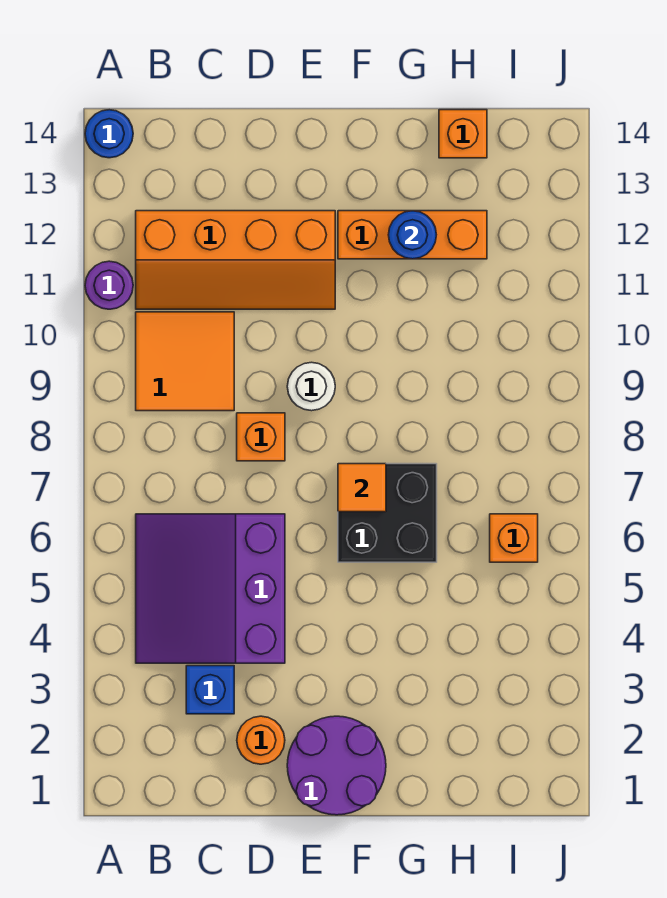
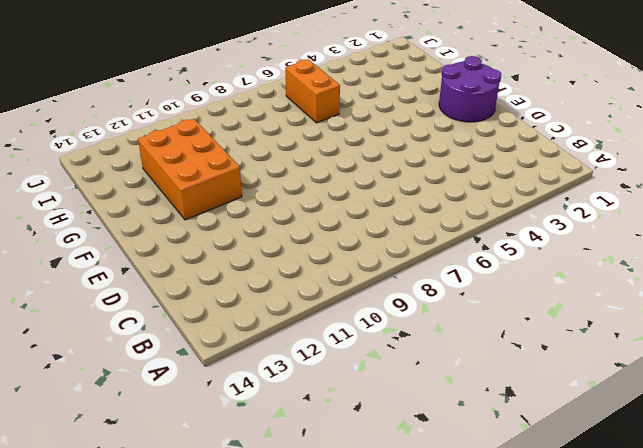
orange 2x3 brick [138,119,242,220] -> orange 1x3 brick [338,211,487,259]
orange 1x2 brick [285,59,340,123] -> orange 1x1 brick [490,514,538,562]
none -> purple 1x1 round brick [85,261,133,309]
none -> blue 1x1 round brick [85,110,133,158]
none -> purple 3x3 slope [136,514,285,663]

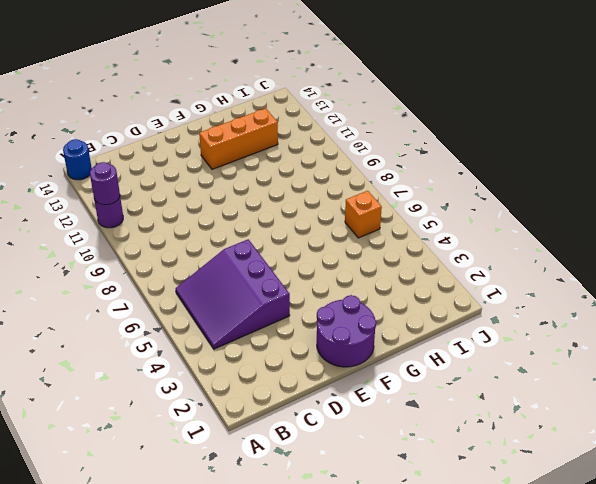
purple 1x1 round brick [90,162,120,205] -> none
none -> orange 2x2 tile [136,312,234,411]
none -> orange 2x4 slope [136,211,335,309]
none -> blue 1x1 brick [186,666,234,714]

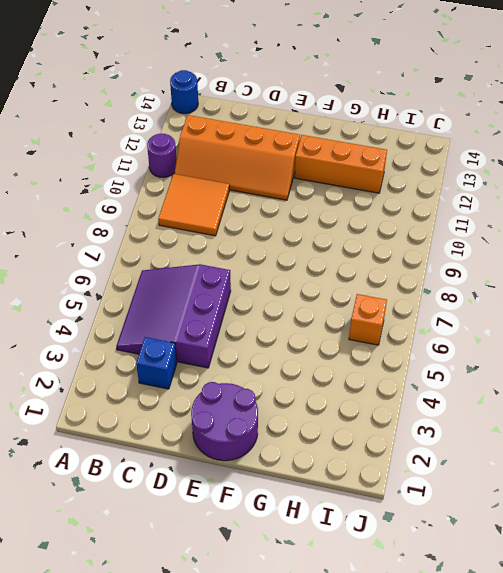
none -> orange 1x1 round brick [237,716,285,764]
none -> orange 1x1 brick [237,413,285,461]
none -> white 1x1 round brick [287,362,335,411]

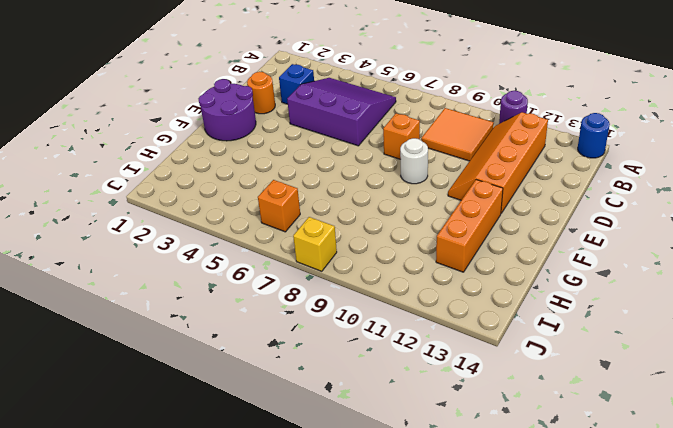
yellow 1x1 brick [293,217,337,271] -> none
none -> black 2x2 brick [338,464,437,562]
none -> orange 1x1 brick [439,110,487,158]
none -> orange 1x1 tile [338,464,386,512]

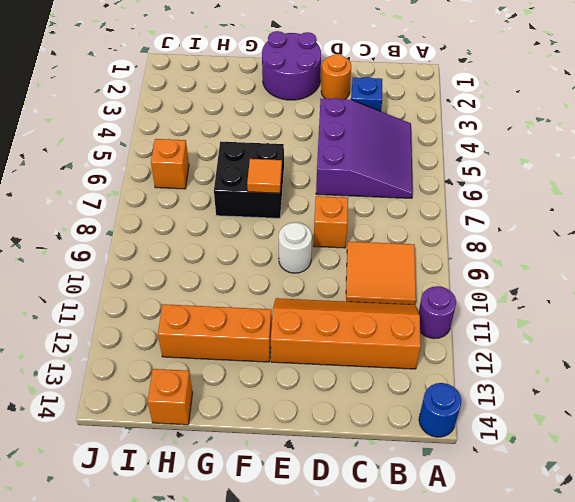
none -> blue 1x1 round brick [388,211,436,259]

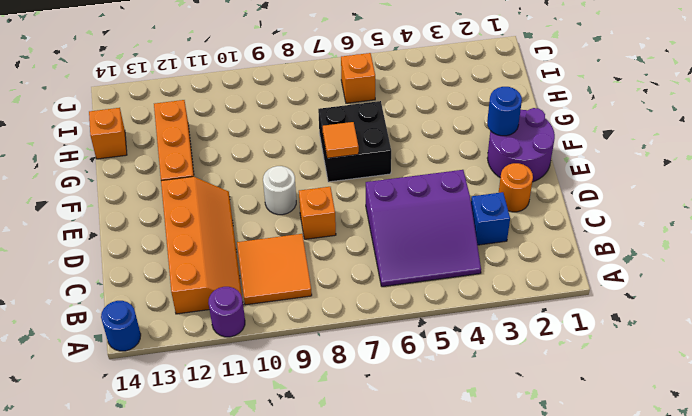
blue 1x1 round brick [487,87,522,136] -> blue 1x1 round brick moved to [388,211,436,259]

